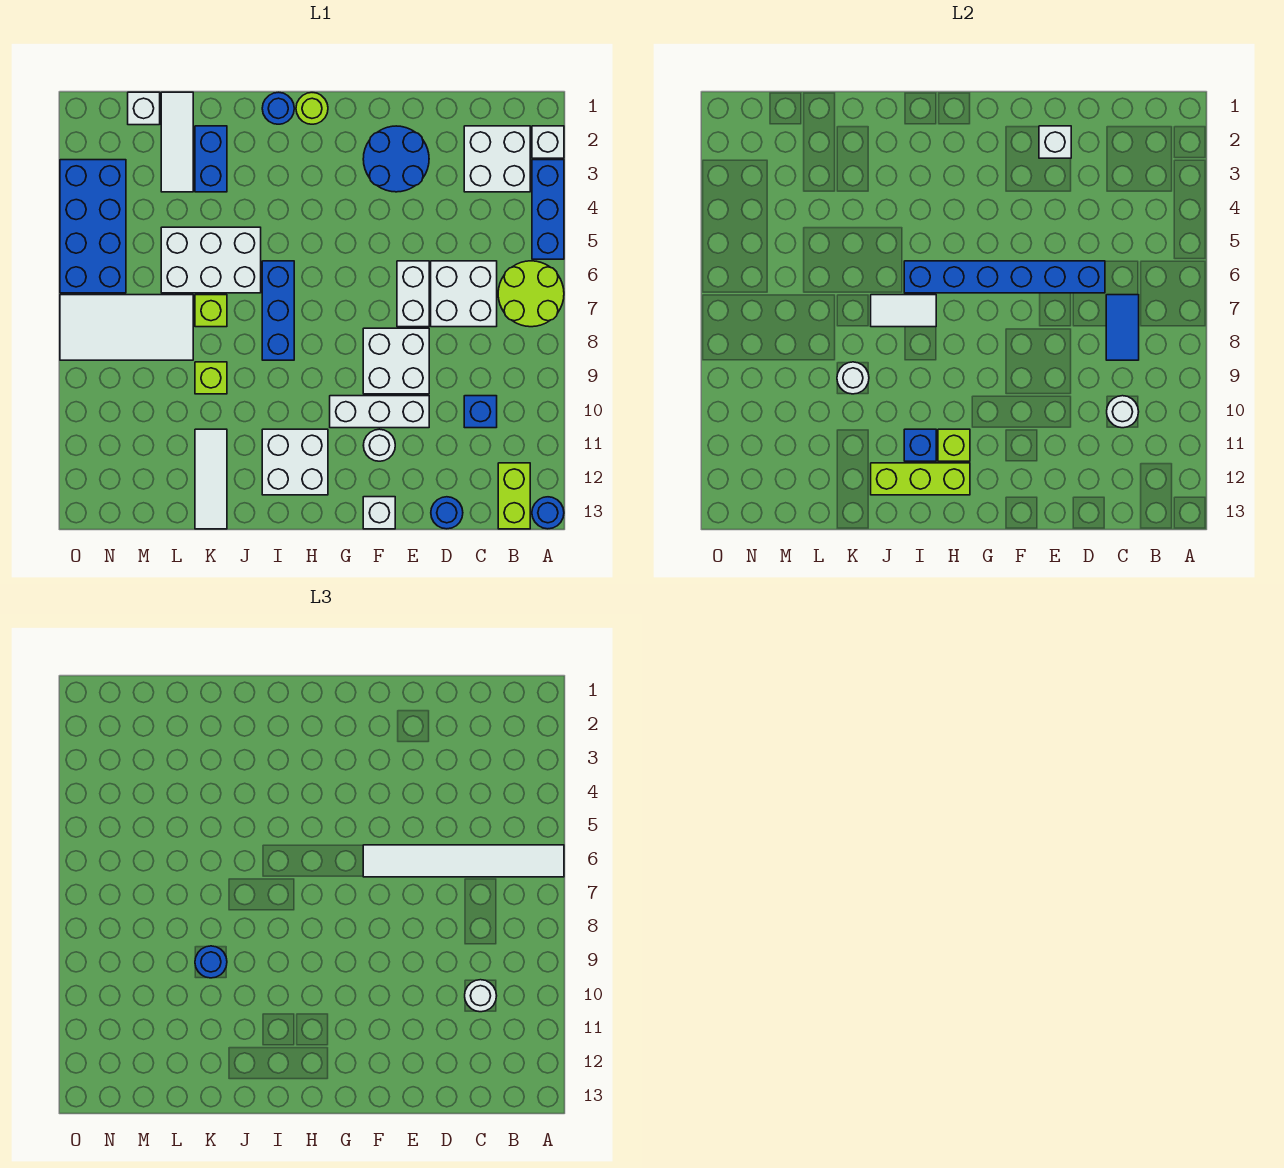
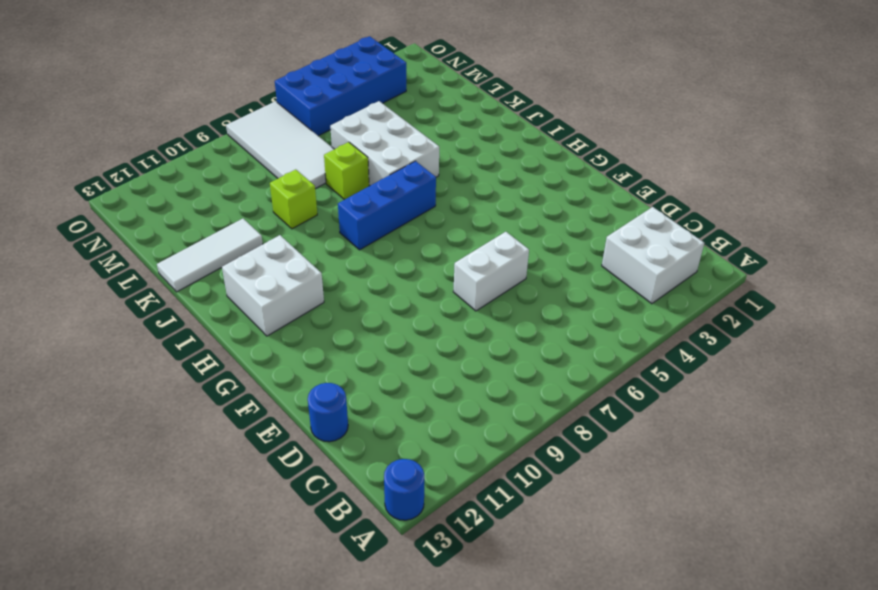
none -> white 1x1 brick [532,126,564,158]
none -> blue 1x3 brick [532,160,564,259]
none -> lime 2x2 round brick [498,261,564,327]
none -> lime 1x2 brick [498,463,530,529]

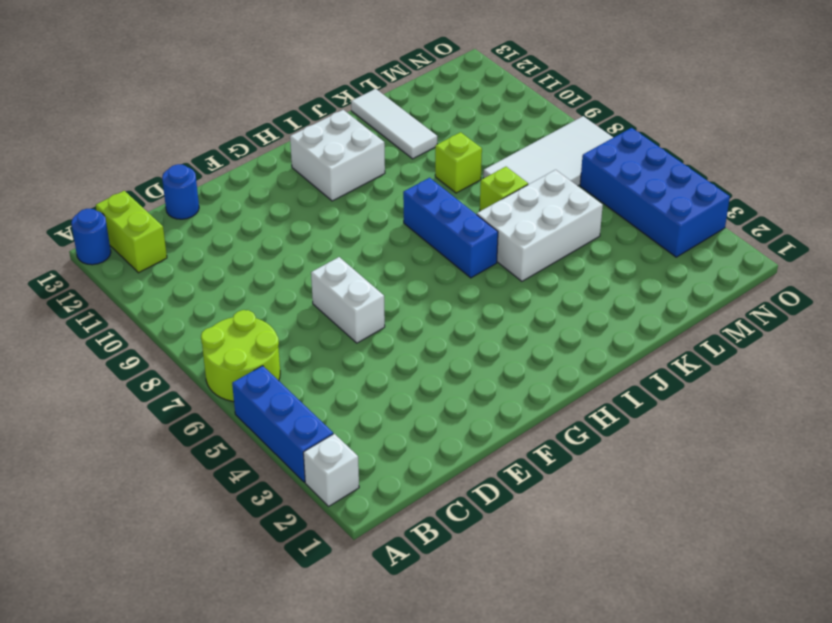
none -> white 2x2 brick [464,126,530,192]
none -> white 2x2 brick [431,261,497,327]
none -> blue 1x1 brick [464,396,497,428]
none -> blue 2x2 round brick [363,126,429,192]

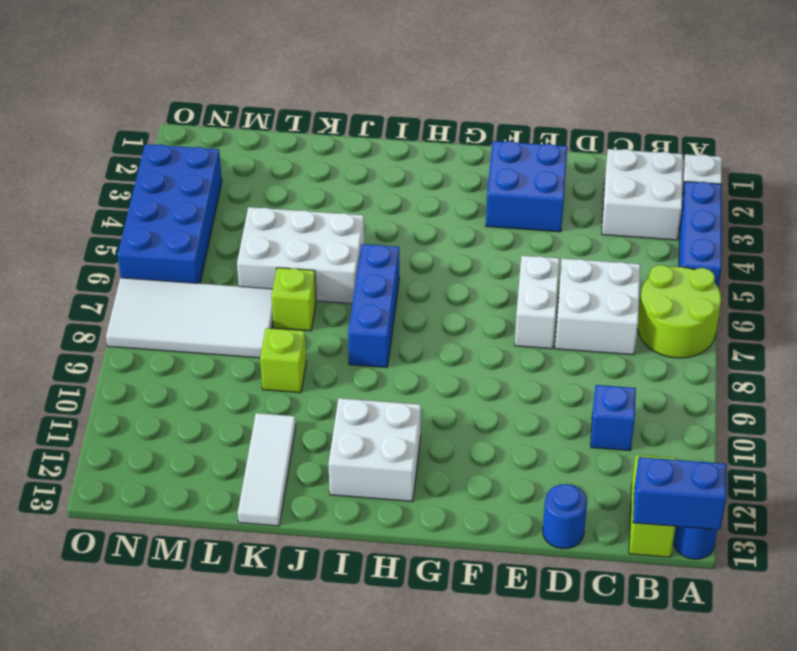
blue 1x2 brick [633,457,726,530] -> blue 1x2 brick turned to [195,126,227,192]
blue 2x2 brick [486,141,567,232] -> blue 2x2 round brick [363,126,429,192]
none -> white 2x2 brick [363,328,429,394]
none -> white 1x3 brick [330,396,429,428]
none -> white 1x1 round brick [363,429,395,461]
none -> white 1x1 brick [363,497,395,529]

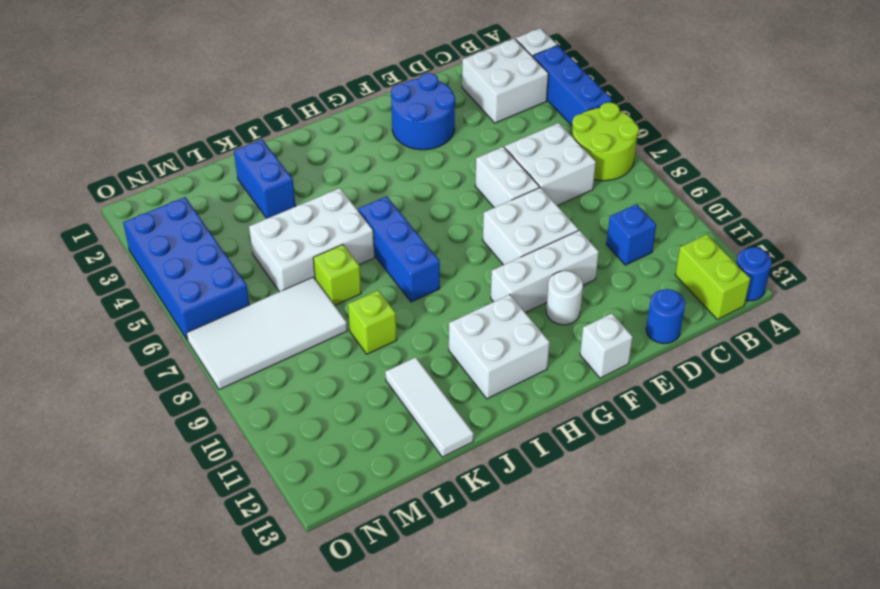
none -> lime 1x1 round brick [296,93,328,124]
none -> blue 1x1 round brick [262,92,294,124]
none -> white 1x3 tile [161,92,193,192]
none -> white 1x1 brick [128,92,160,125]

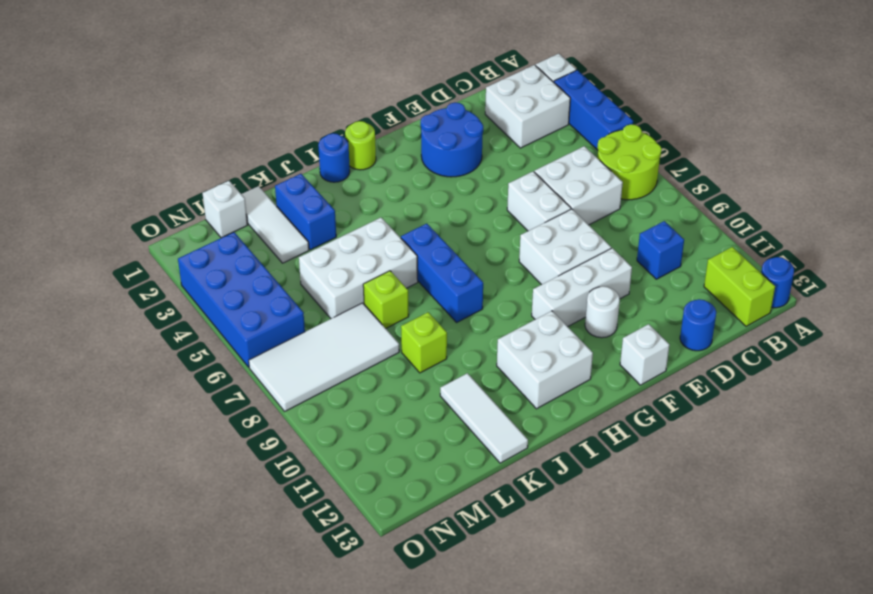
none -> blue 1x2 tile [1106,295,1139,360]
none -> white 1x1 round brick [1107,396,1139,428]
none -> blue 1x6 brick [904,261,1105,293]
none -> white 1x1 brick [1039,126,1071,158]

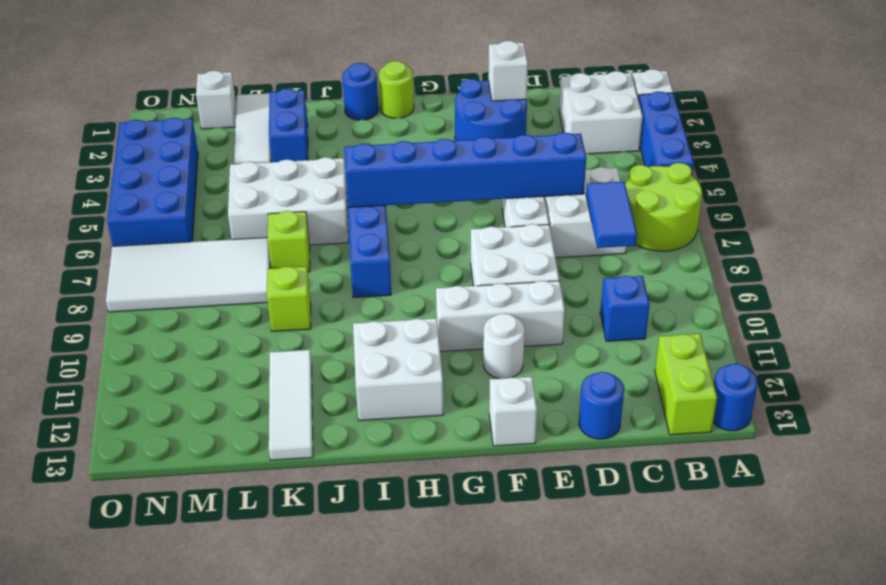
none -> white 1x1 round brick [1107,396,1139,428]
none -> lime 1x1 brick [938,429,970,461]
none -> lime 1x3 brick [871,463,970,495]
none -> white 1x2 tile [871,295,936,327]

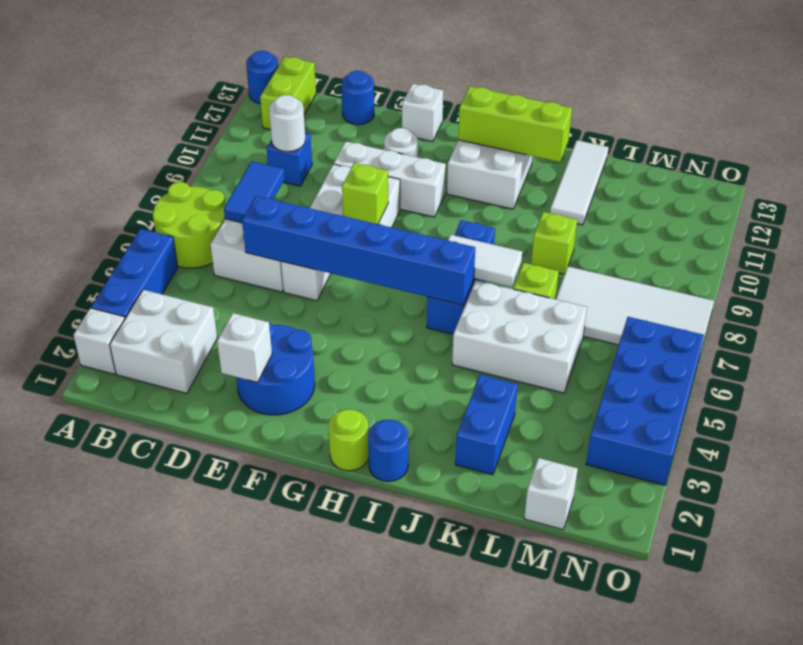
lime 1x1 brick [342,163,388,224] -> lime 1x1 brick moved to [938,429,970,461]
none -> white 1x3 tile [161,92,193,192]
none -> blue 1x1 brick [904,429,936,461]
none -> white 1x1 round brick [837,362,869,394]
none -> white 1x6 tile [363,845,564,877]

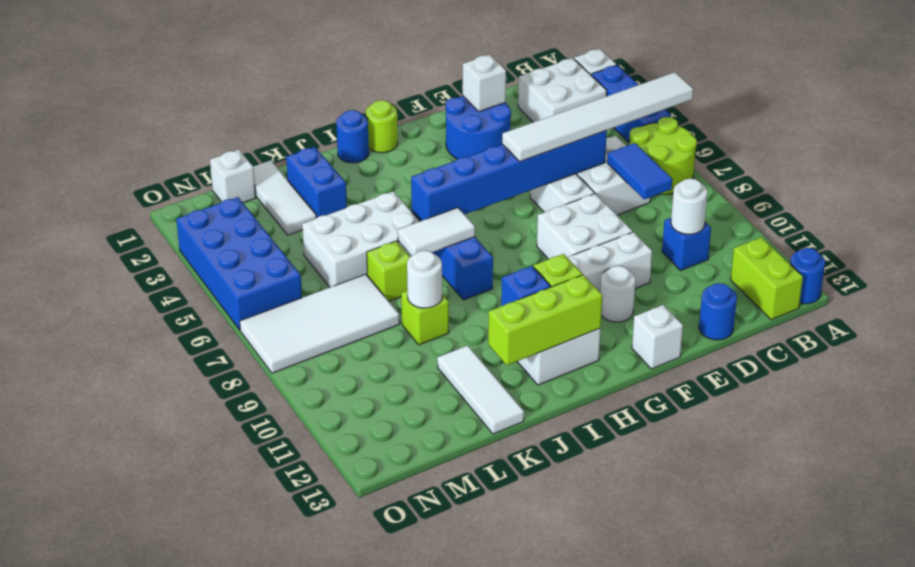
none -> white 1x1 round brick [465,980,497,1012]
none -> blue 1x1 round brick [195,946,227,978]

